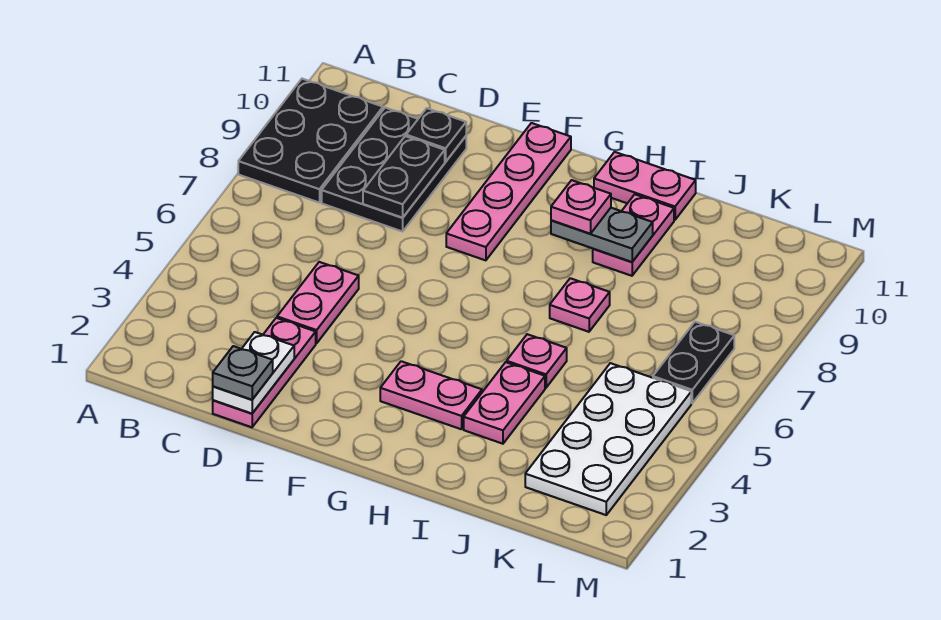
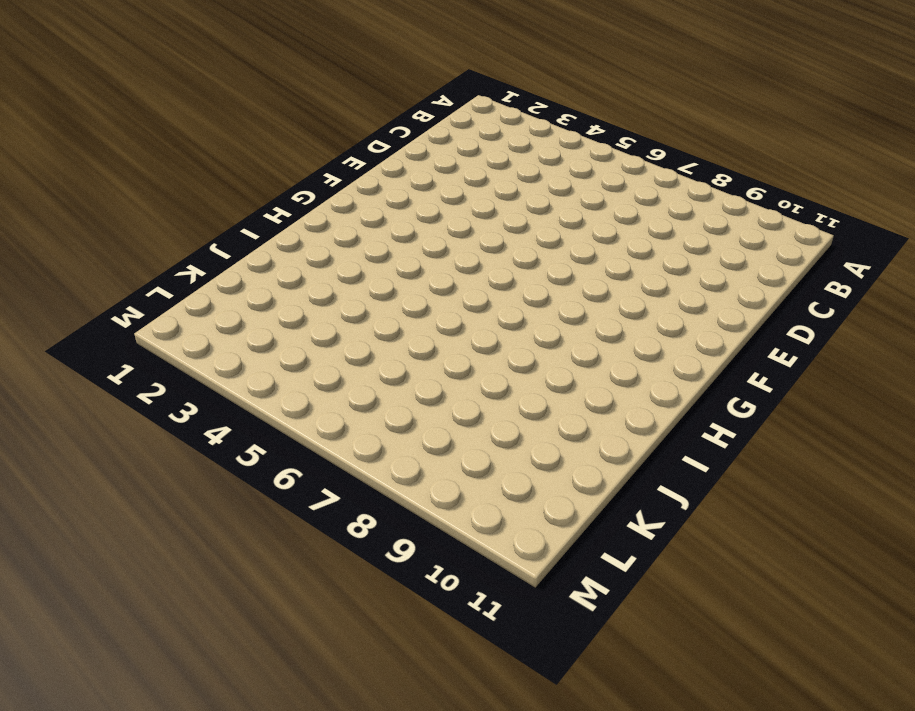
none -> black 2x3 plate [238,79,383,203]
none -> black 2x3 plate [322,108,466,231]
none -> pink 1x3 plate [213,318,316,427]

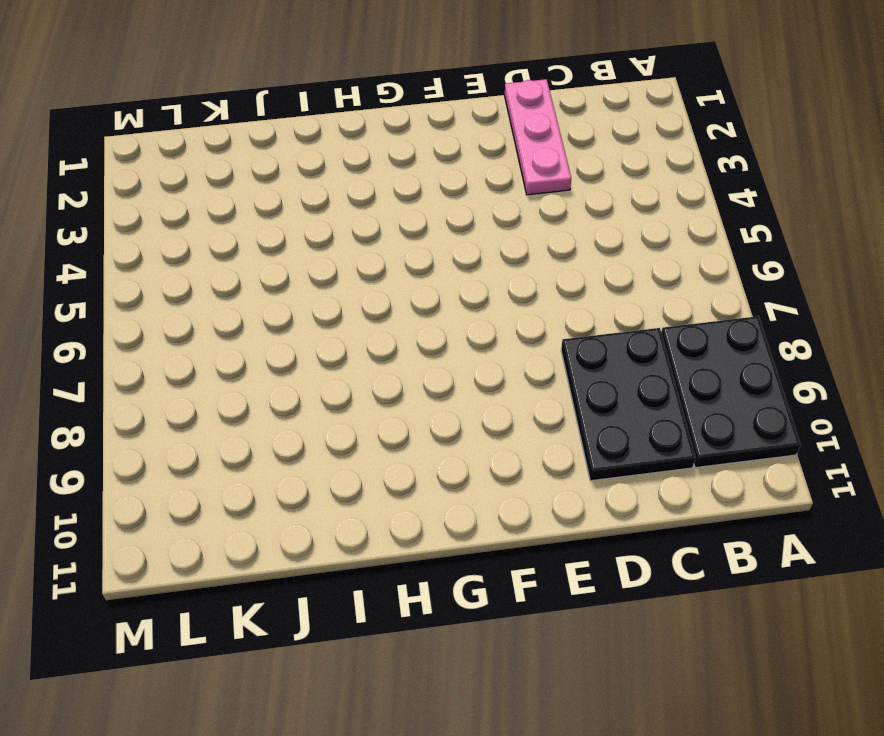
none -> pink 1x2 plate [277,262,359,343]
none -> pink 1x4 plate [446,123,571,260]
none -> pink 1x2 plate [380,361,482,429]

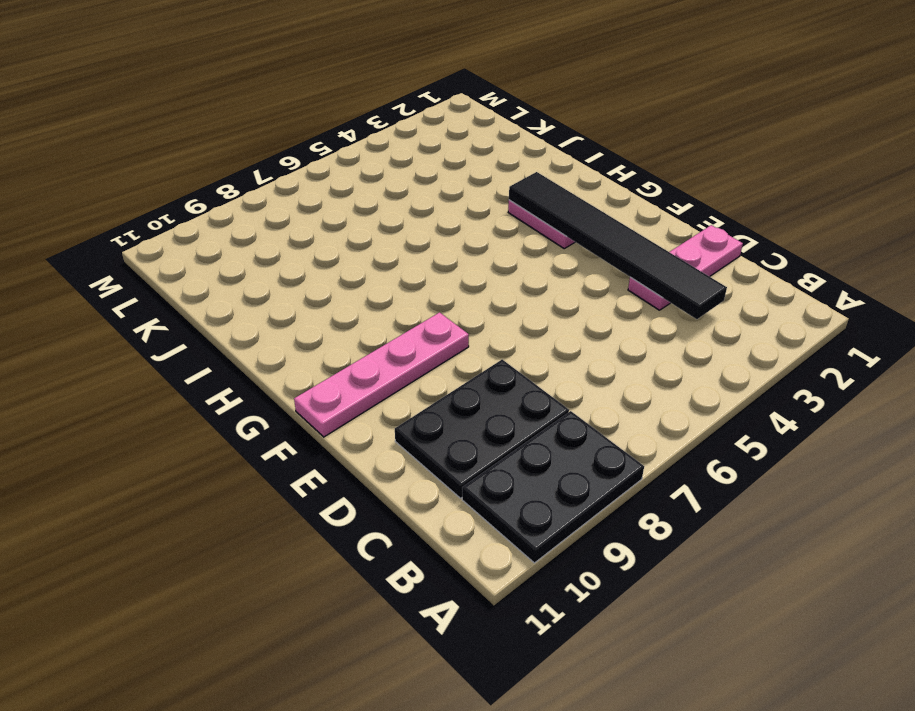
black 1x6 tile [509,172,727,319] -> none
none -> pink 1x2 plate [277,262,359,343]
none -> pink 1x2 plate [594,152,696,220]
none -> pink 1x2 plate [464,362,545,444]

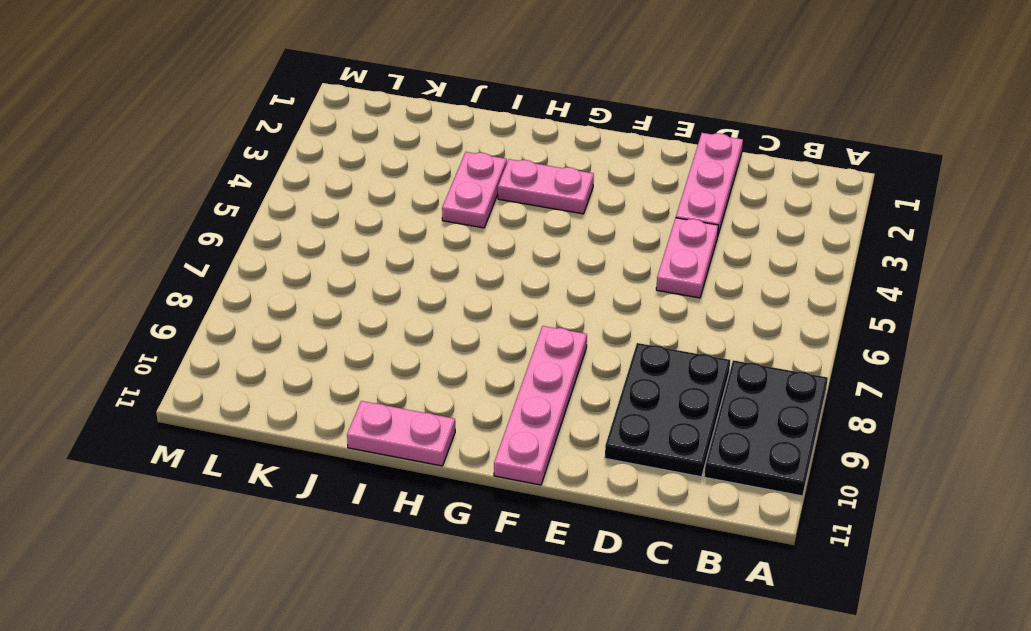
none -> pink 1x1 plate [507,334,567,388]
none -> pink 1x1 plate [550,278,610,332]
none -> pink 1x2 plate [593,194,674,276]

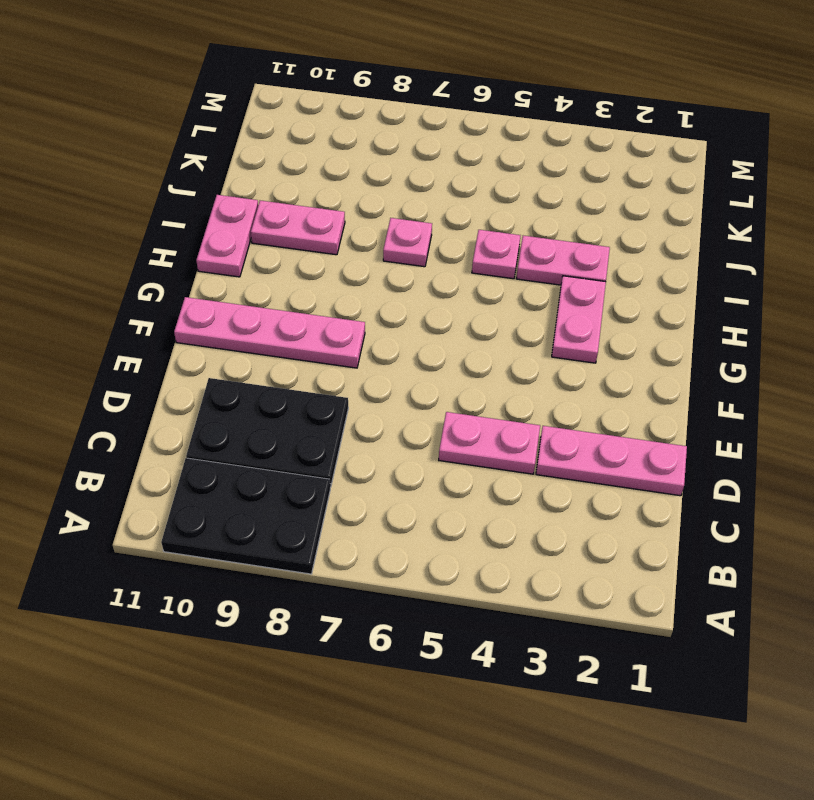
none -> white 2x4 plate [525,363,691,515]
none -> black 1x2 plate [653,322,734,403]
none -> white 1x2 plate [213,332,294,413]

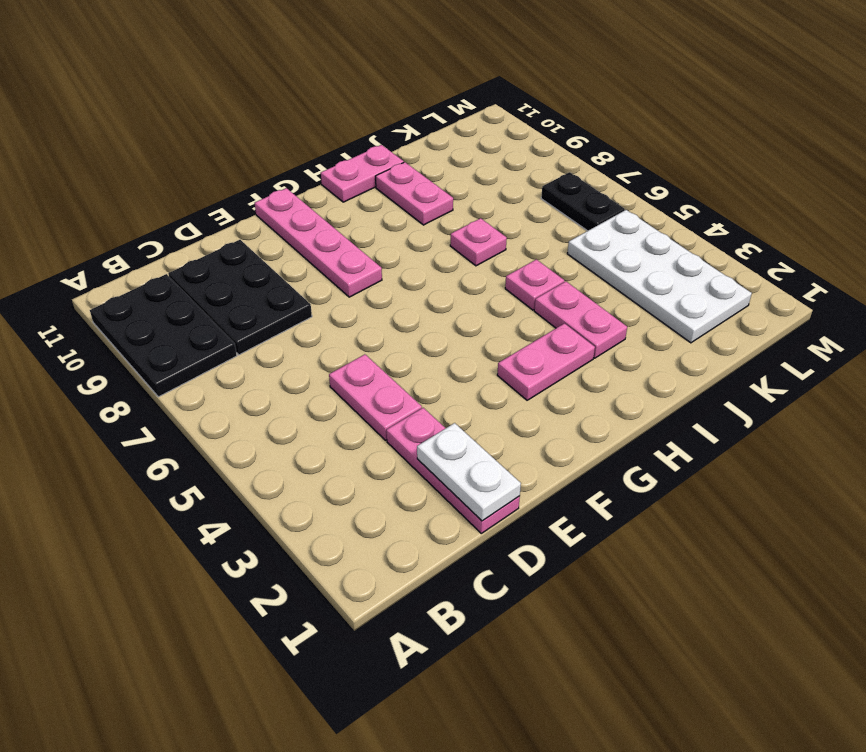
none -> black 1x2 plate [363,136,445,218]
none -> black 1x1 plate [406,108,466,162]
none -> grey 1x2 plate [551,208,653,262]

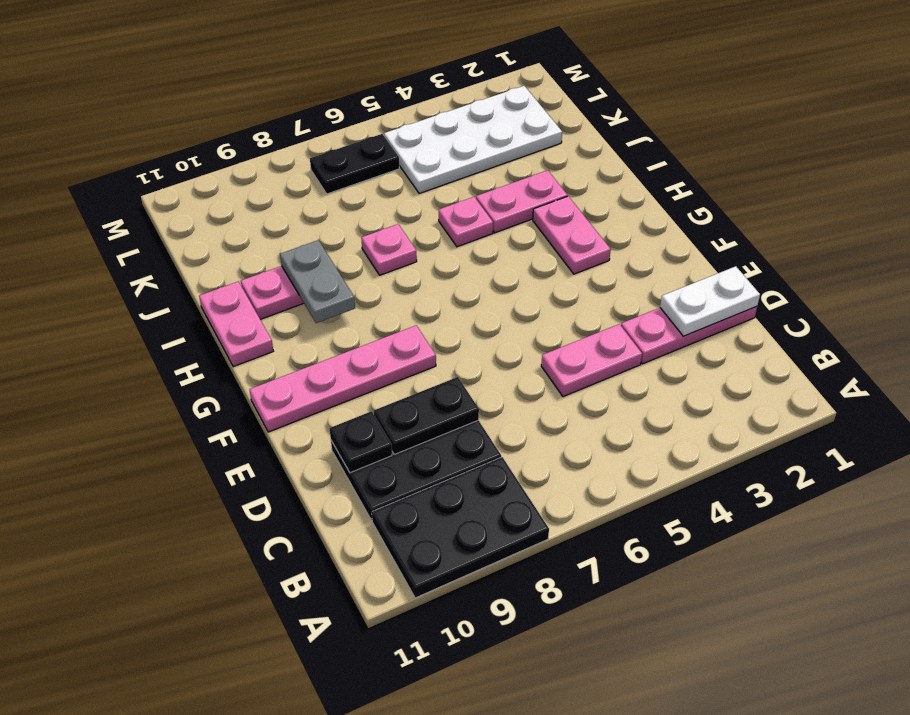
none -> grey 1x1 plate [213,346,273,400]
none -> pink 1x1 plate [551,180,611,234]

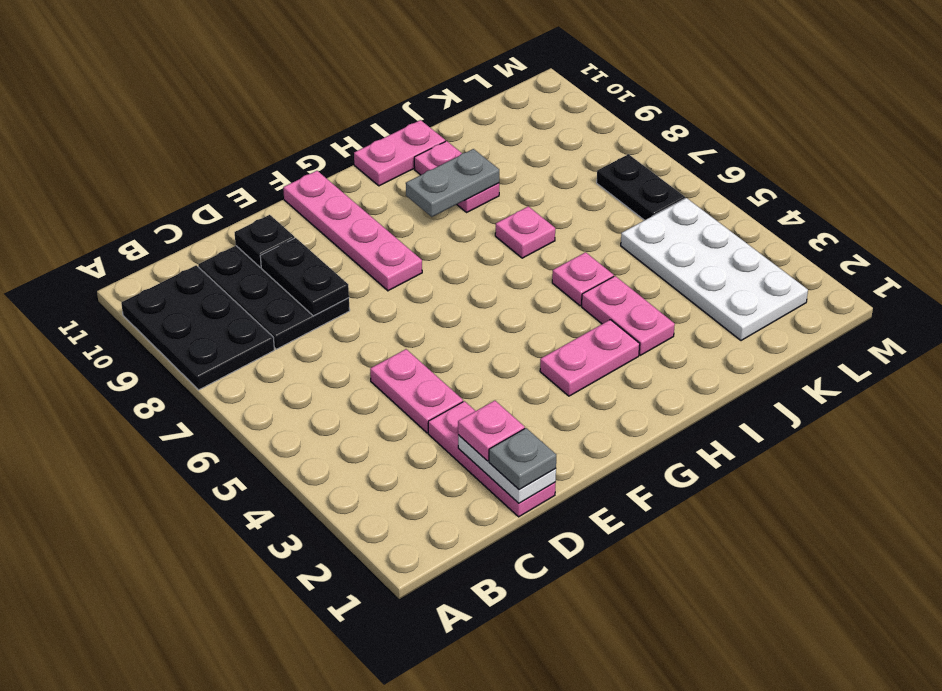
pink 1x1 plate [458,401,525,461] -> pink 1x1 plate moved to [551,180,611,234]

